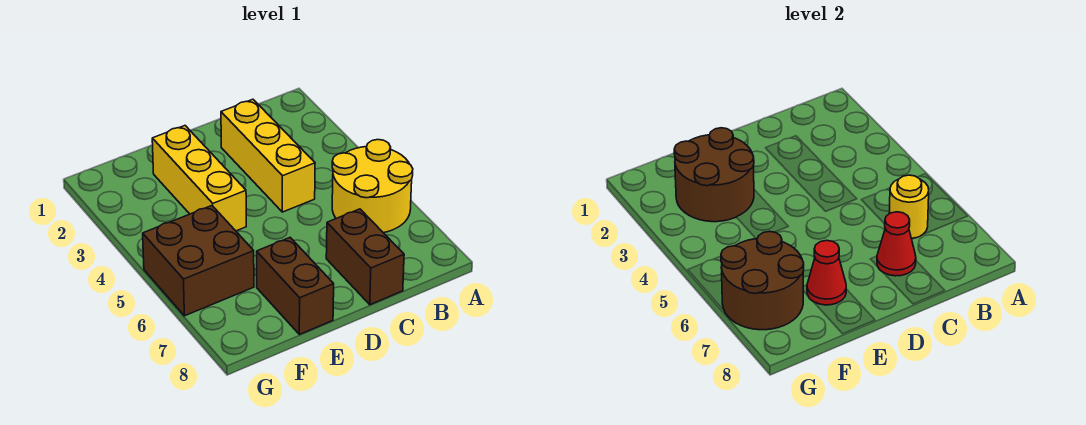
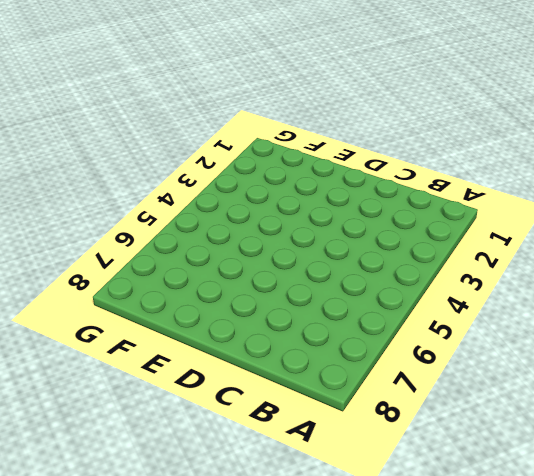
none -> yellow 2x2 round brick [332,140,413,233]
none -> yellow 1x3 brick [221,99,315,212]

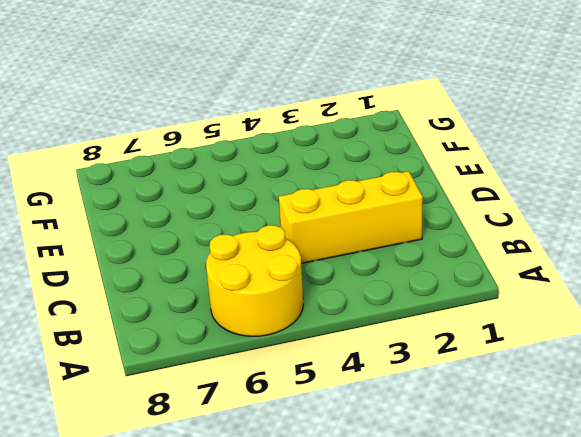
none -> brown 1x2 brick [326,209,404,305]
none -> yellow 1x3 brick [152,126,246,231]

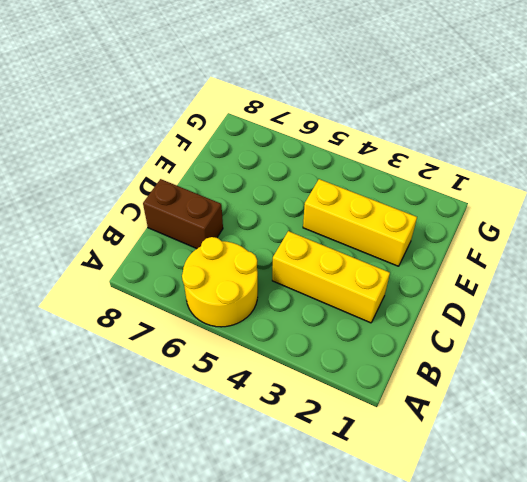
none -> brown 1x2 brick [257,238,334,334]
none -> brown 2x2 brick [143,206,254,316]

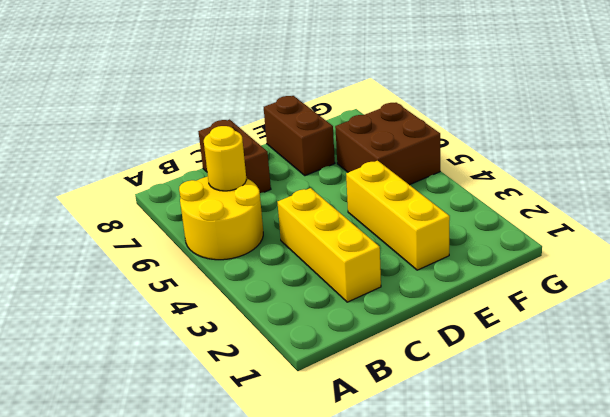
none -> red 1x1 cone [877,212,916,276]
none -> brown 2x2 round brick [674,128,754,222]

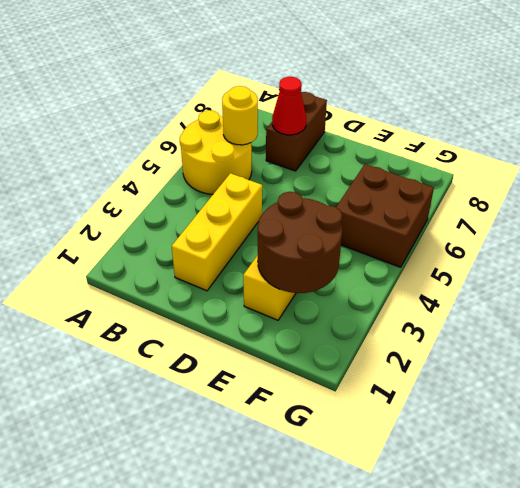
none -> brown 1x2 brick [257,238,334,334]
none -> red 1x1 cone [807,240,846,305]

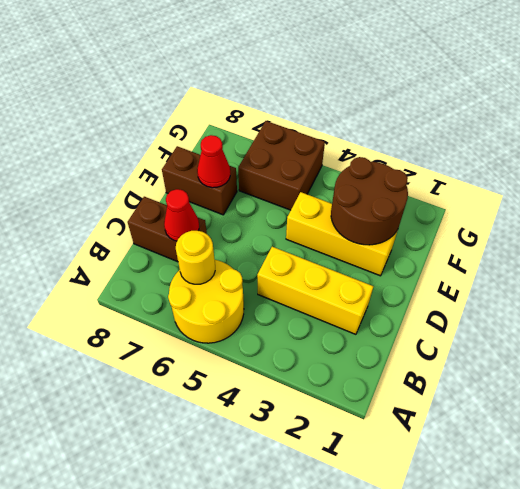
none -> brown 2x2 round brick [721,231,804,330]

